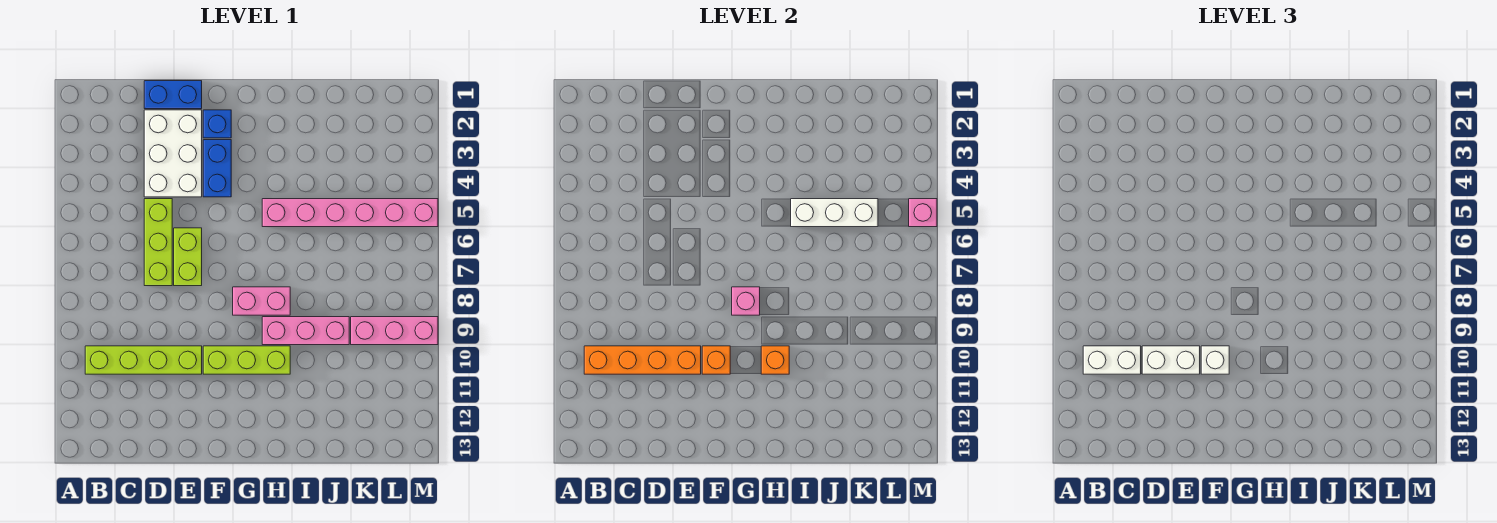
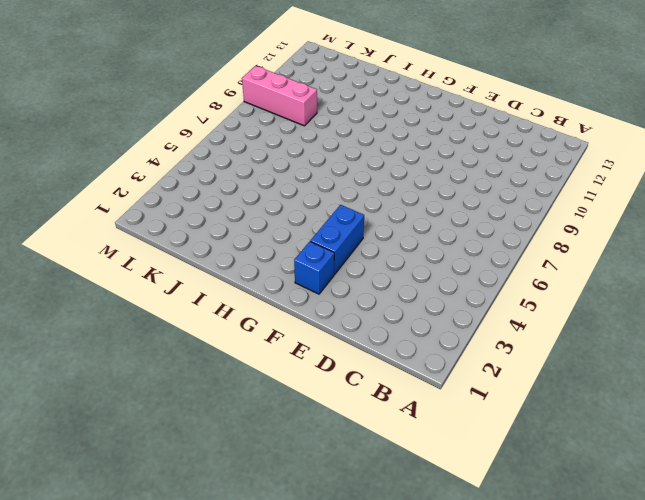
none -> lime 1x4 brick [85,346,202,374]
none -> blue 1x2 brick [144,81,202,109]
none -> white 2x3 brick [144,110,202,197]

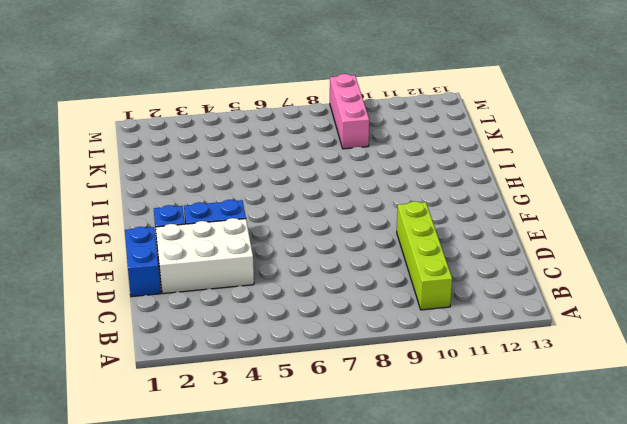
none -> lime 1x3 brick [144,199,172,286]
none -> lime 1x2 brick [174,228,202,286]
none -> lime 1x3 brick [203,346,290,374]

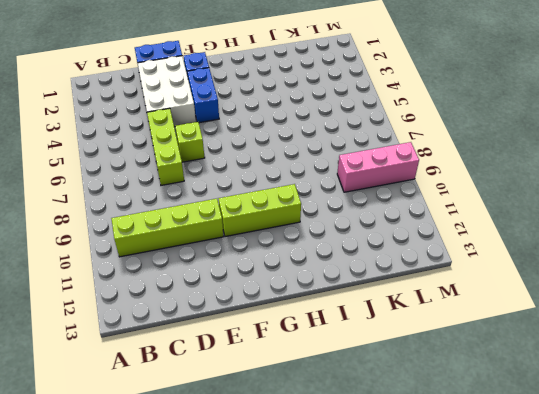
lime 1x1 brick [175,122,205,162] -> lime 1x2 brick [174,228,202,286]
none -> pink 1x2 brick [233,287,290,315]
none -> pink 1x6 brick [262,199,438,227]
none -> pink 1x3 brick [262,317,349,345]

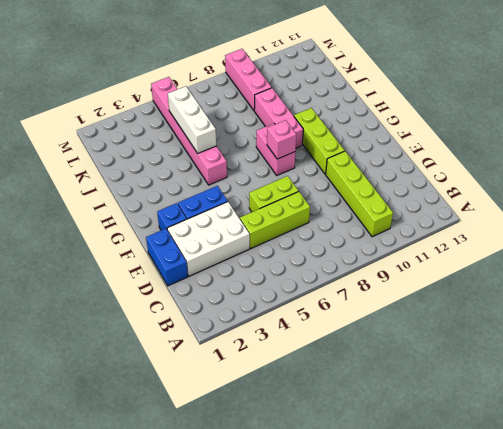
none -> orange 1x4 brick [584,346,701,374]
none -> orange 1x1 brick [702,346,730,374]
none -> orange 1x1 brick [761,346,789,374]

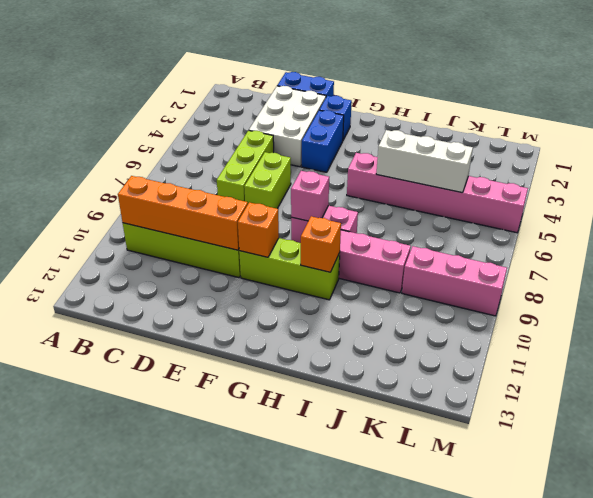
none -> pink 1x1 brick [909,199,937,227]
none -> white 1x2 brick [1083,346,1141,374]
none -> white 1x2 brick [1142,346,1200,374]

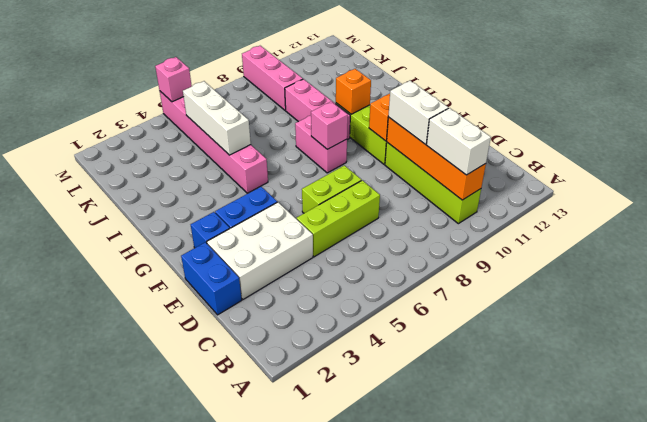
none -> white 1x1 brick [1201,346,1229,374]

